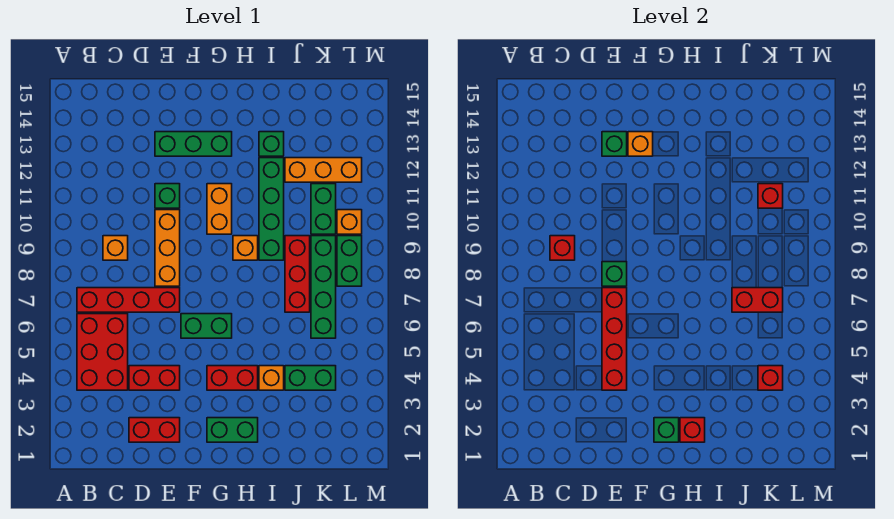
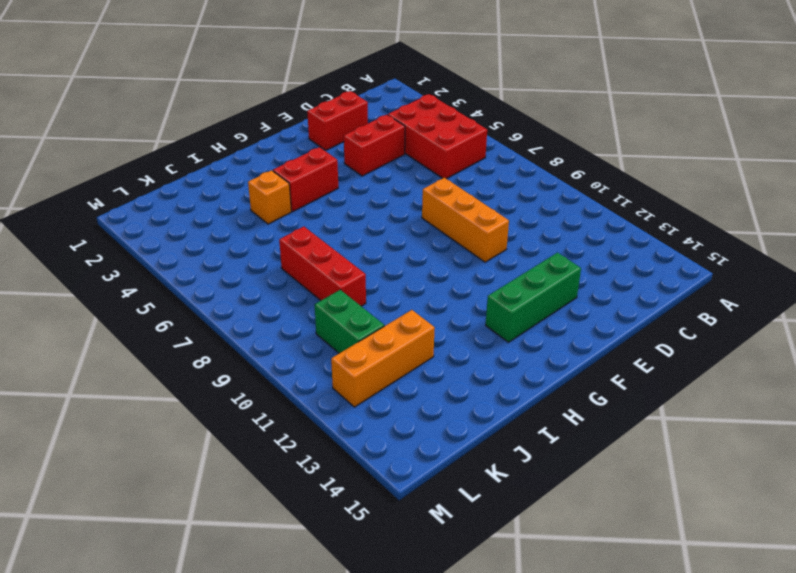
none -> red 1x4 brick [77,288,180,312]
none -> orange 1x1 brick [103,236,128,260]
none -> green 1x1 brick [155,184,180,208]
none -> green 1x2 brick [181,314,232,338]

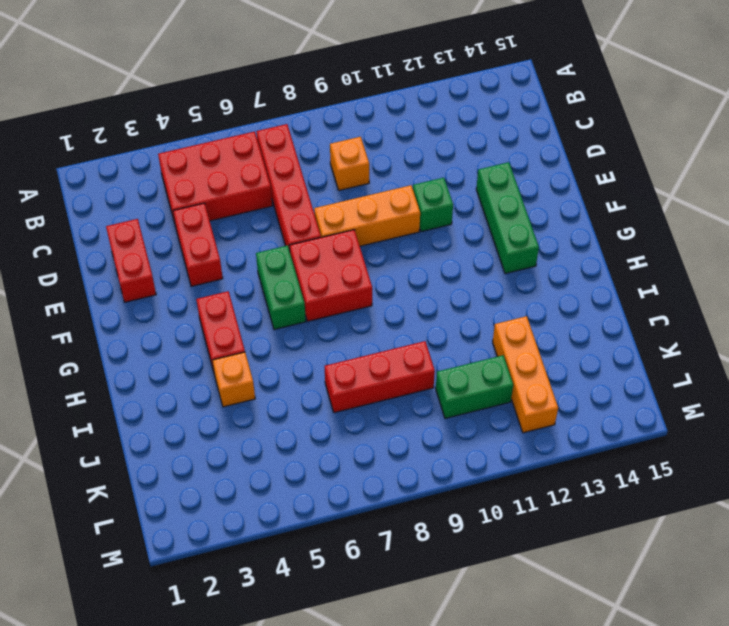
red 2x2 brick [289,230,372,321] -> none
none -> green 1x2 brick [207,418,258,442]
none -> orange 1x2 brick [207,184,232,234]
none -> orange 1x1 brick [233,236,258,260]
none -> green 1x4 brick [259,158,284,260]

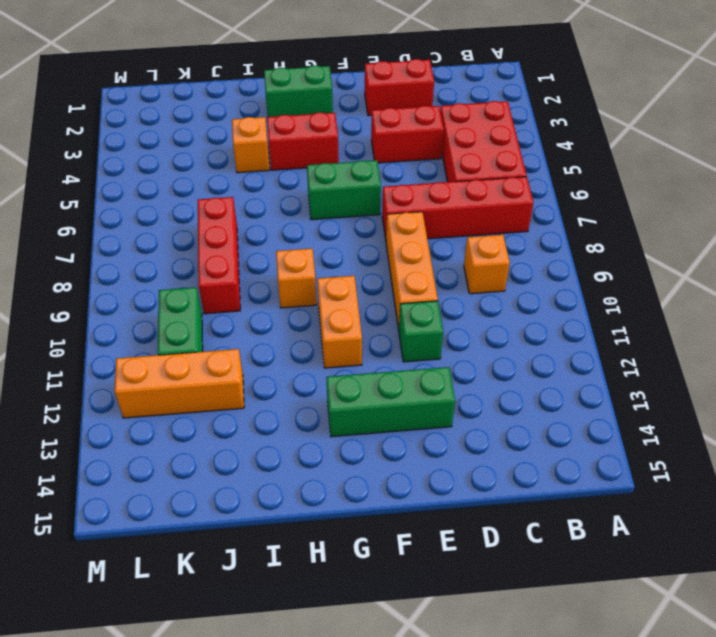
none -> green 1x4 brick [259,158,284,260]
none -> green 1x1 brick [259,132,284,156]
none -> green 1x2 brick [285,366,336,390]
none -> green 1x4 brick [311,236,336,338]

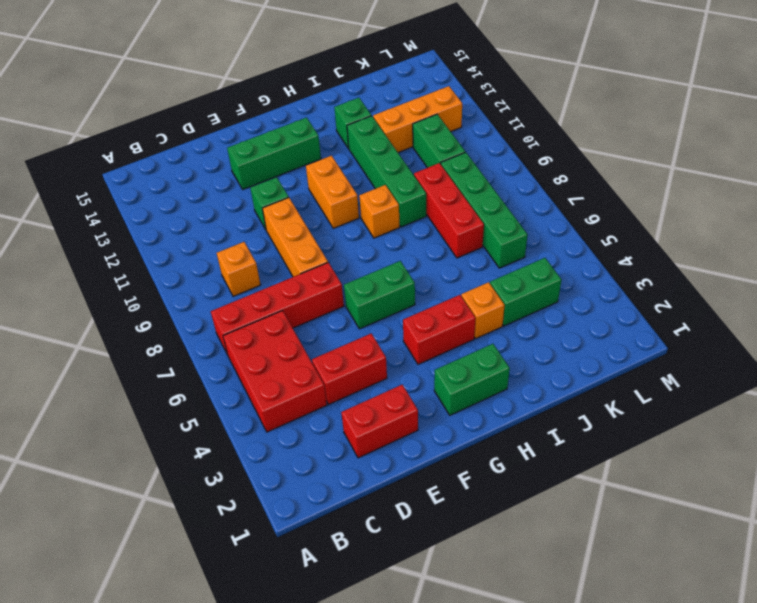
none -> green 1x2 brick [337,236,362,286]
none -> orange 1x1 brick [337,210,362,234]
none -> red 1x1 brick [550,236,575,260]
none -> red 1x4 brick [602,288,627,390]

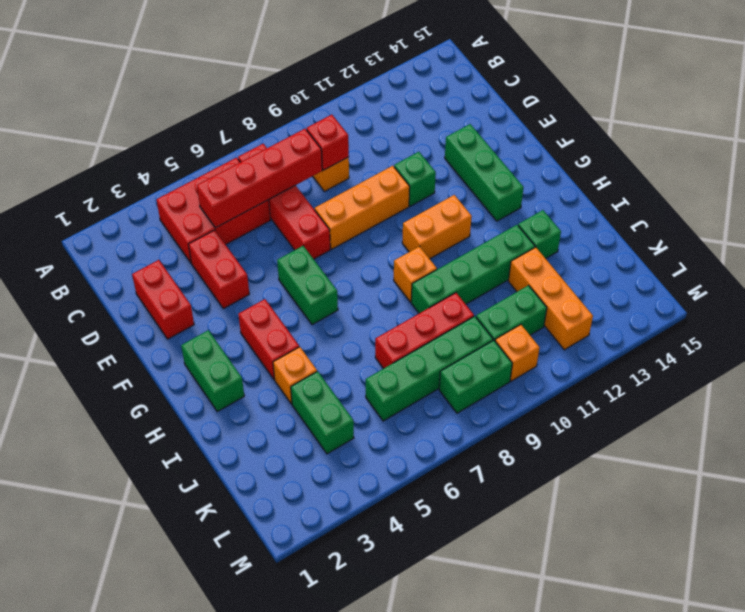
red 1x4 brick [197,129,322,228] -> red 1x4 brick moved to [602,288,627,390]
none -> green 1x1 brick [602,262,627,286]
none -> green 1x1 brick [602,132,627,156]
none -> orange 1x1 brick [628,132,653,156]
none -> green 1x1 brick [654,418,679,442]

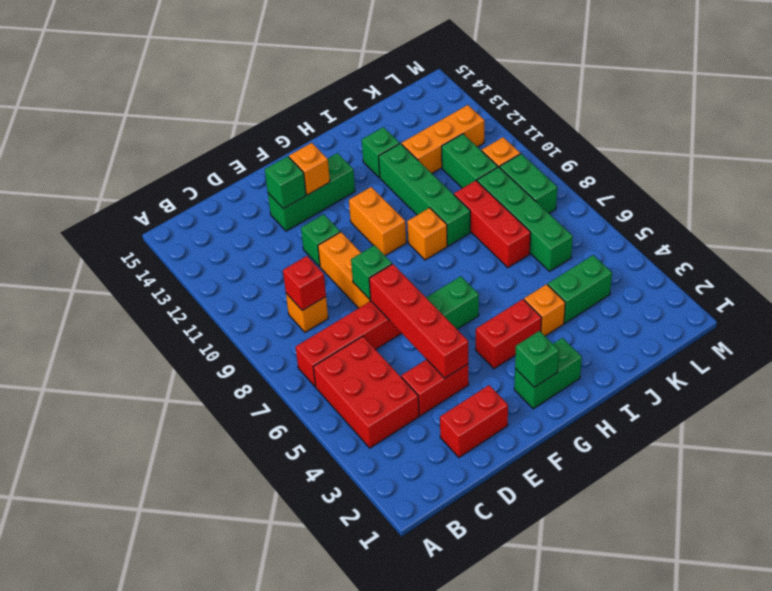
none -> red 1x1 brick [680,418,705,442]
none -> red 1x2 brick [732,288,783,312]
none -> red 1x1 brick [758,366,783,390]
none -> red 1x1 brick [758,184,783,208]

